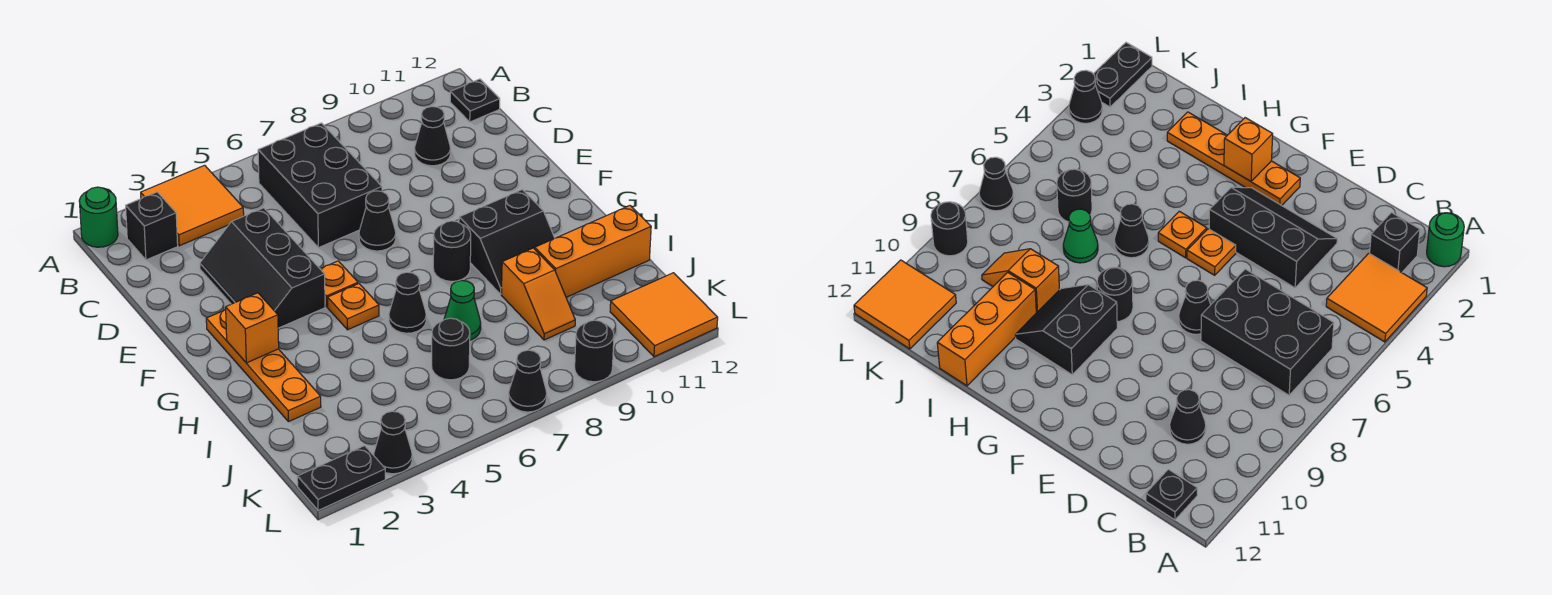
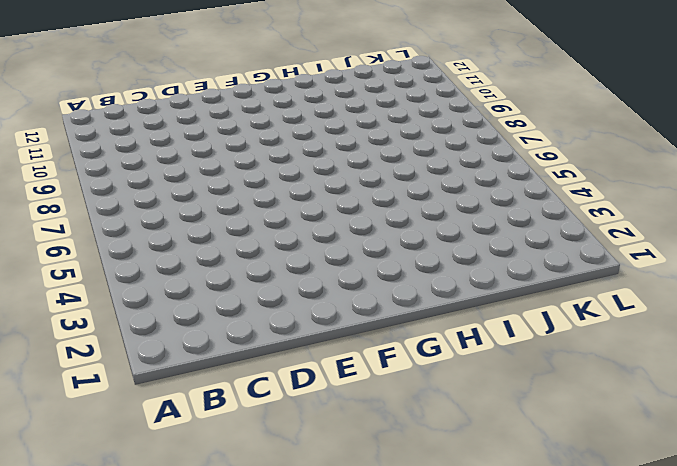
none -> green 1x1 round brick [79,187,118,247]
none -> orange 2x2 tile [141,165,244,246]
none -> black 1x1 brick [126,192,178,260]

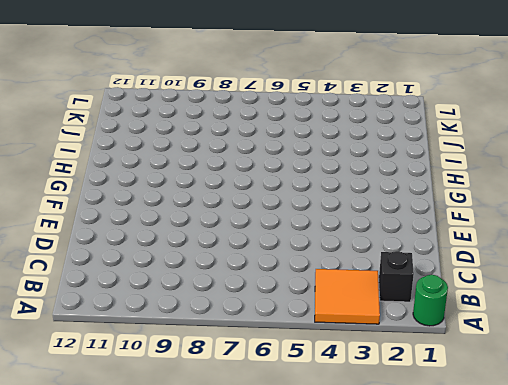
none -> black 2x3 brick [258,123,382,248]
none -> black 1x1 plate [450,79,500,122]
none -> black 1x1 cone [415,106,451,166]

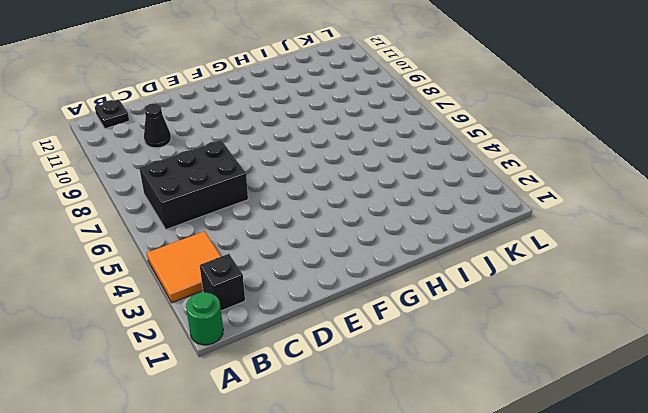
none -> black 2x3 slope [200,208,325,328]
none -> black 1x1 cone [359,191,396,251]
none -> orange 1x4 plate [206,309,321,422]

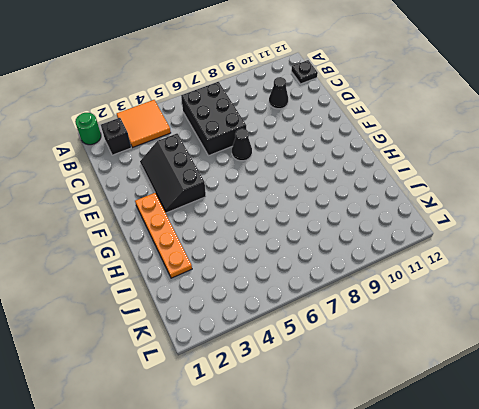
none -> orange 1x1 plate [321,261,358,307]
none -> orange 1x1 plate [328,284,379,330]
none -> black 1x1 round brick [433,221,471,281]

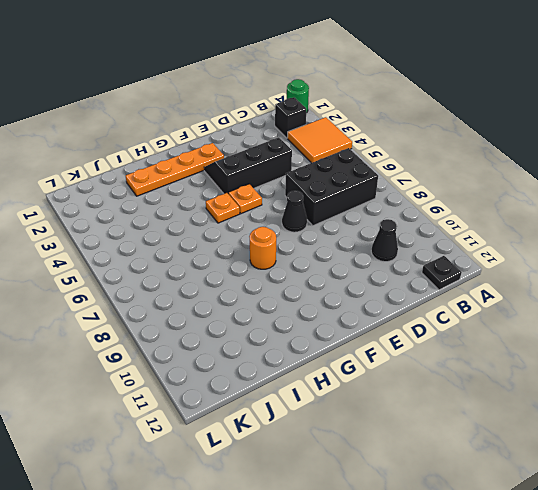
orange 1x1 round brick [249,227,276,269] -> black 1x1 round brick [433,221,471,281]
none -> black 2x2 slope [459,190,554,294]
none -> black 1x1 cone [389,272,426,333]
none -> green 1x1 cone [444,281,481,340]

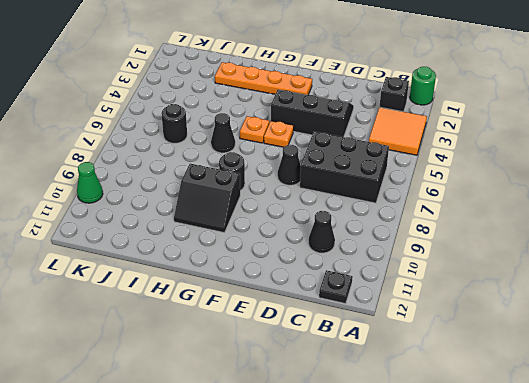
black 2x2 slope [174,164,240,233] -> black 2x2 slope turned to [459,190,554,294]
green 1x1 cone [77,162,103,203] -> green 1x1 cone moved to [444,281,481,340]
none -> orange 1x2 slope [501,248,575,340]
none -> orange 1x3 brick [535,206,651,297]
none -> orange 2x2 tile [610,273,718,357]

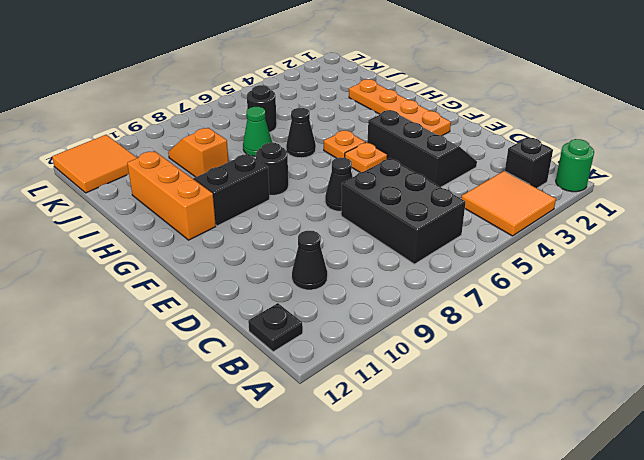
orange 1x3 brick [127,151,216,240] -> orange 1x3 brick turned to [535,206,651,297]
none -> black 1x2 plate [297,446,385,510]
none -> black 1x1 cone [374,411,412,474]
none -> black 1x1 cone [509,350,547,412]

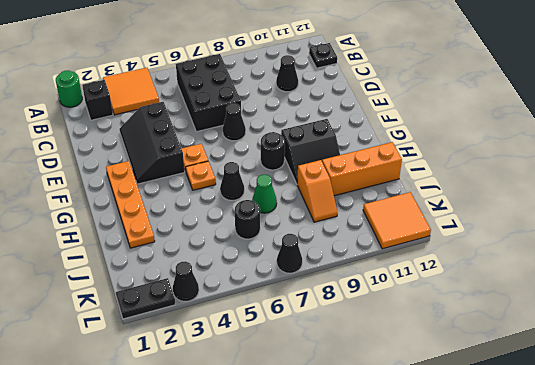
none -> black 1x1 round brick [575,320,614,382]
none -> orange 1x1 brick [226,293,279,363]

